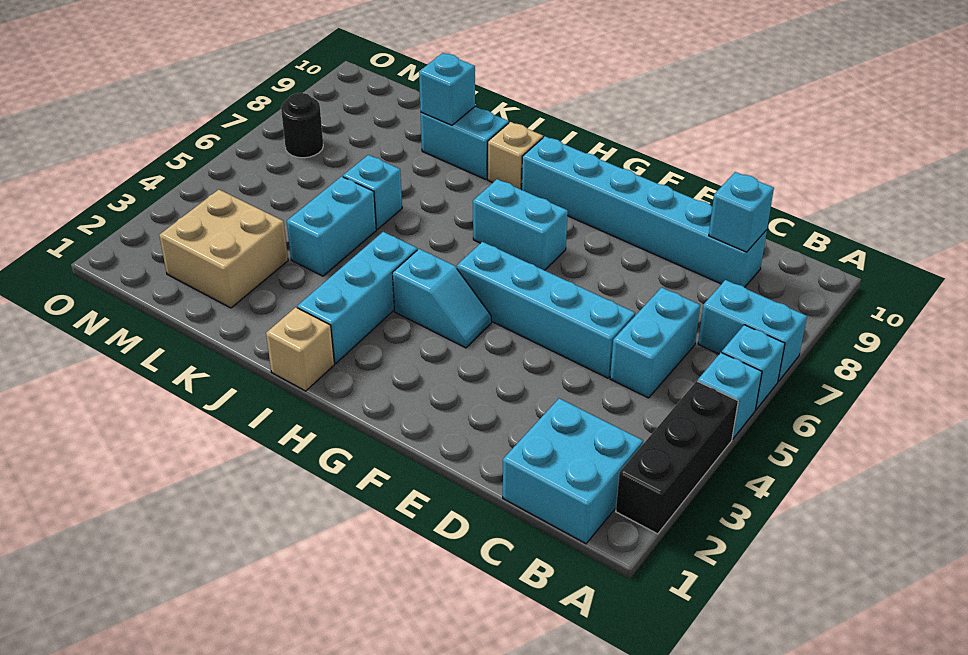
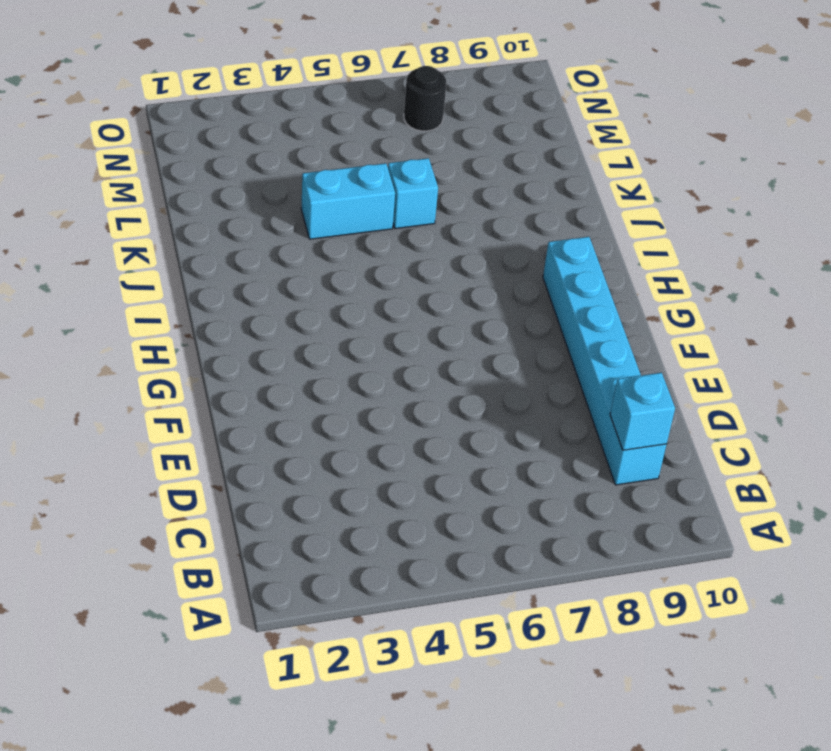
none -> black 1x3 brick [616,381,738,534]
none -> cyan 1x1 brick [698,352,762,439]
none -> cyan 1x1 brick [722,325,785,410]

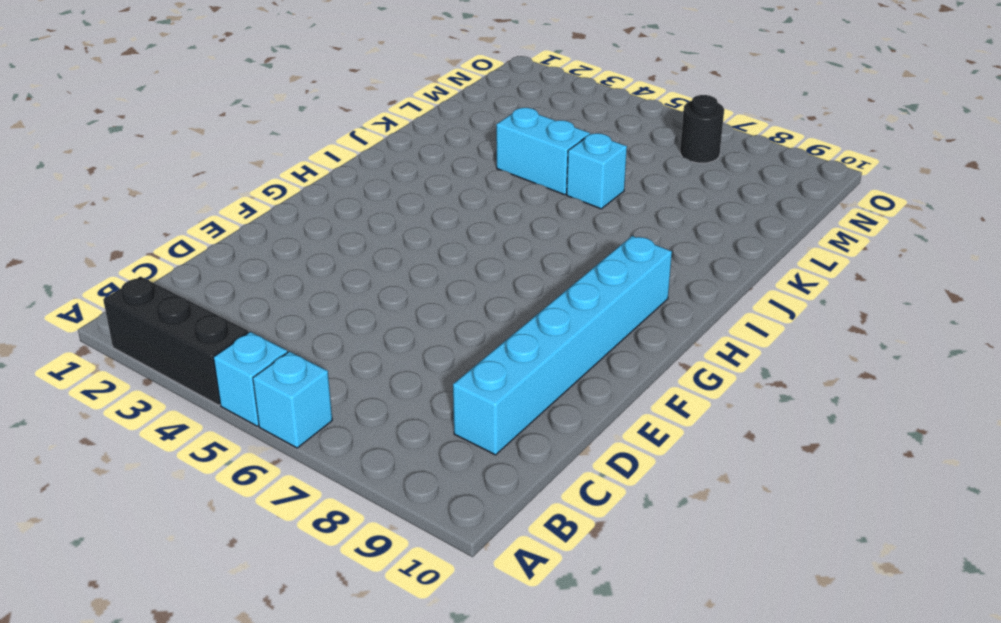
none -> cyan 1x2 brick [698,280,807,382]
none -> cyan 2x2 brick [503,398,643,544]
none -> cyan 1x2 brick [610,287,700,398]

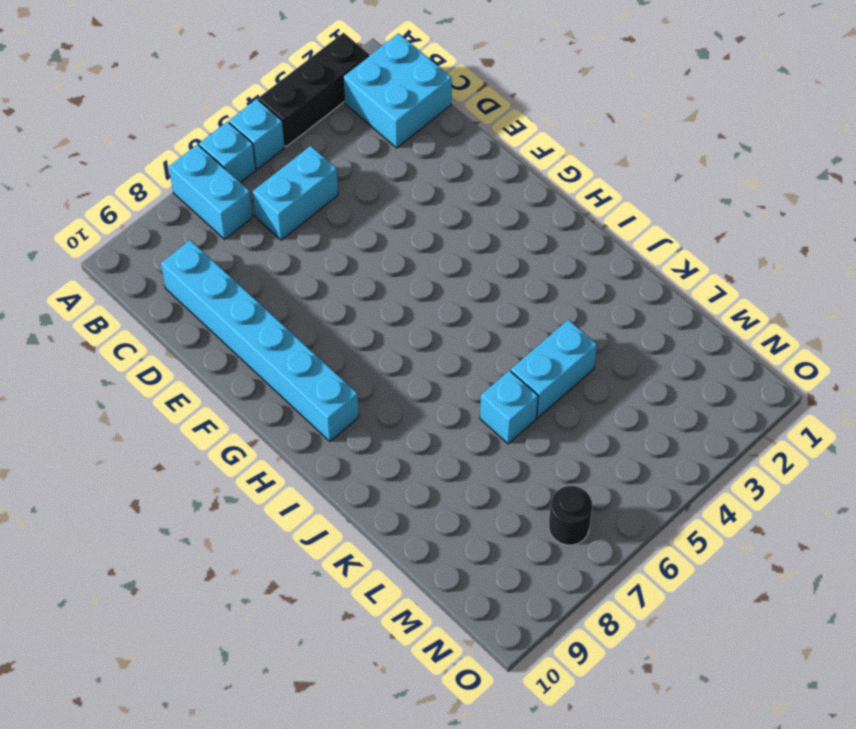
none -> cyan 1x4 brick [457,242,635,378]
none -> cyan 1x2 slope [392,249,491,348]
none -> cyan 1x2 brick [473,179,568,270]

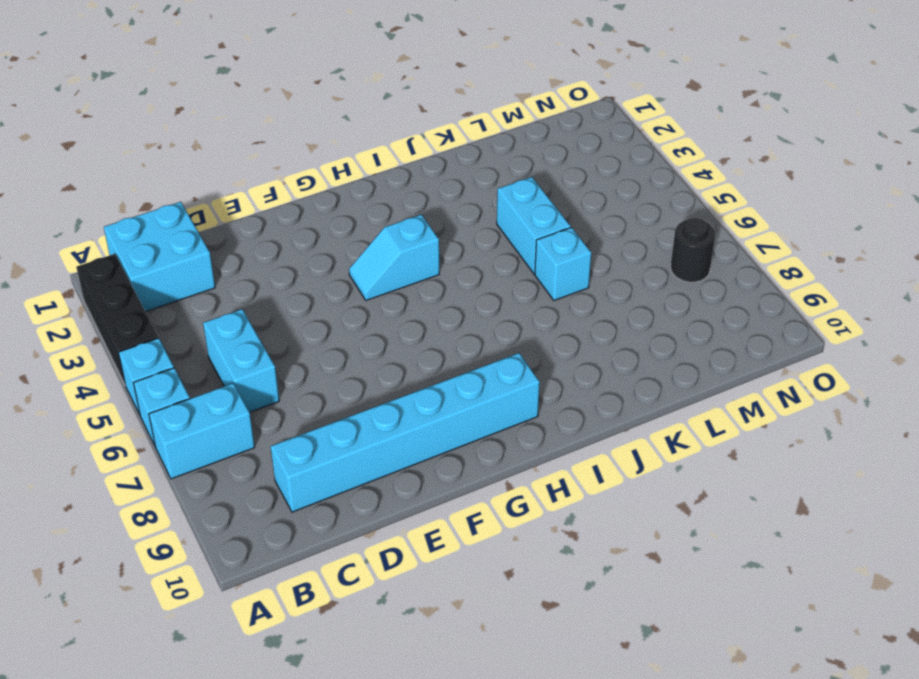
none -> cyan 1x4 brick [457,242,635,378]
none -> cyan 1x2 brick [473,179,568,270]
none -> tan 1x1 brick [266,307,334,391]

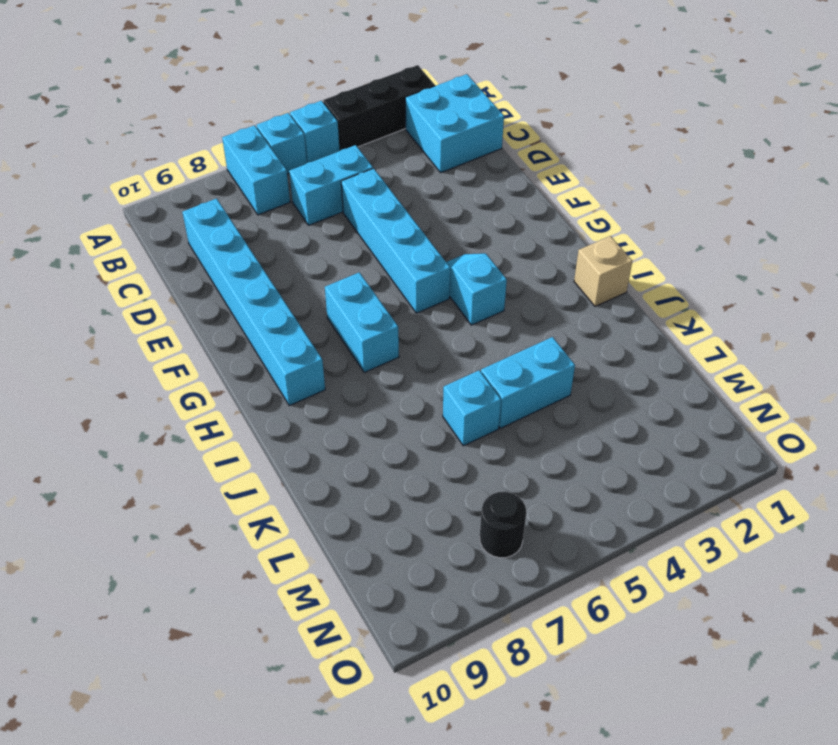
none -> cyan 1x3 brick [297,232,417,363]
none -> tan 1x1 brick [488,122,543,190]
none -> cyan 1x2 brick [421,107,509,179]

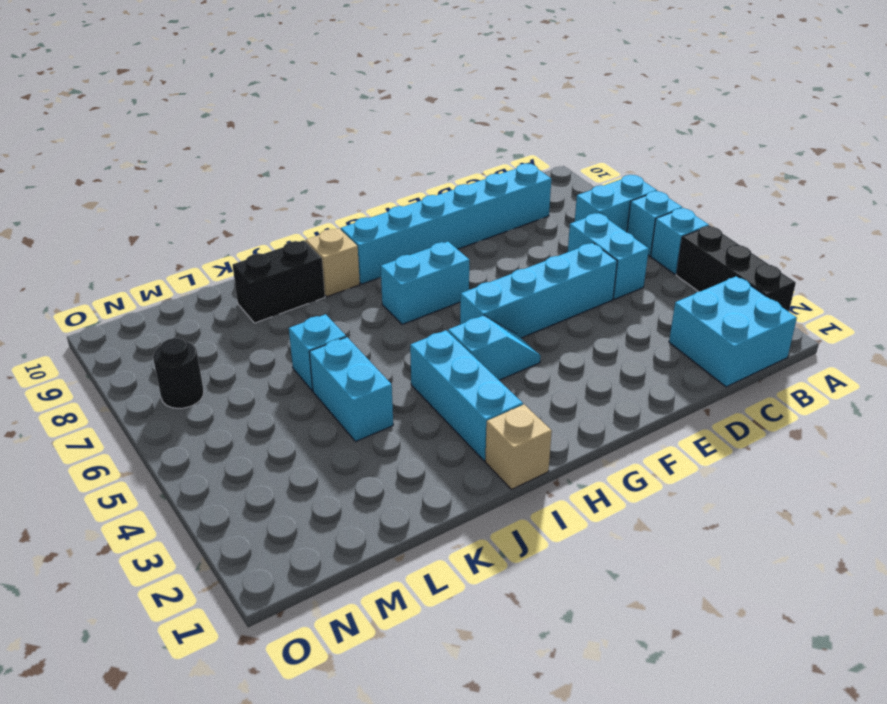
black 1x2 brick [233,240,325,323] -> cyan 1x2 brick [421,107,509,179]
none -> tan 2x2 brick [159,190,288,308]
none -> cyan 1x1 brick [709,172,774,252]
none -> cyan 1x1 brick [419,53,475,125]

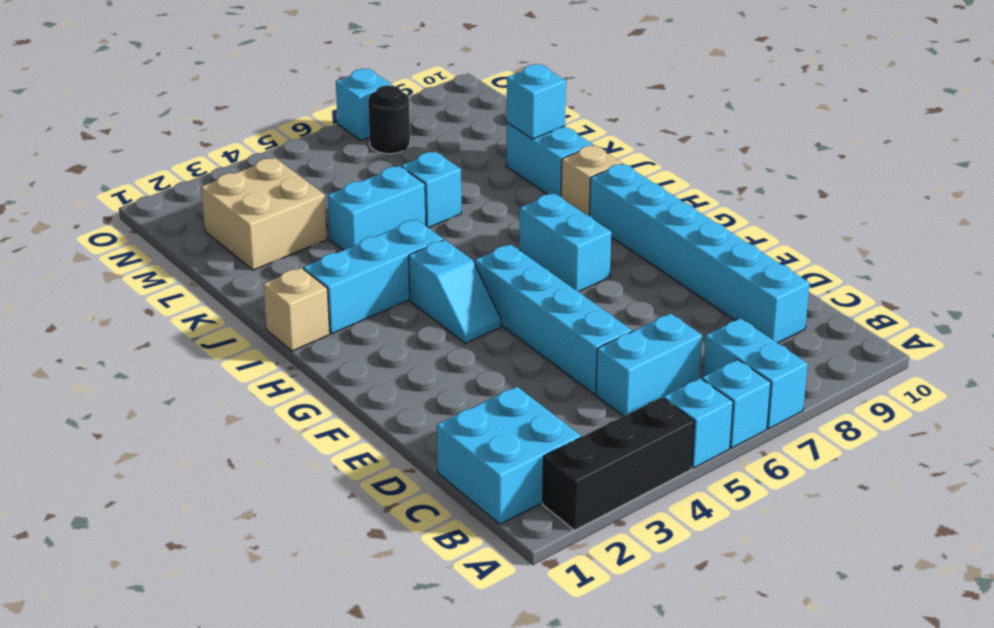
cyan 1x1 brick [336,69,392,140] -> cyan 1x1 brick moved to [709,172,774,252]

